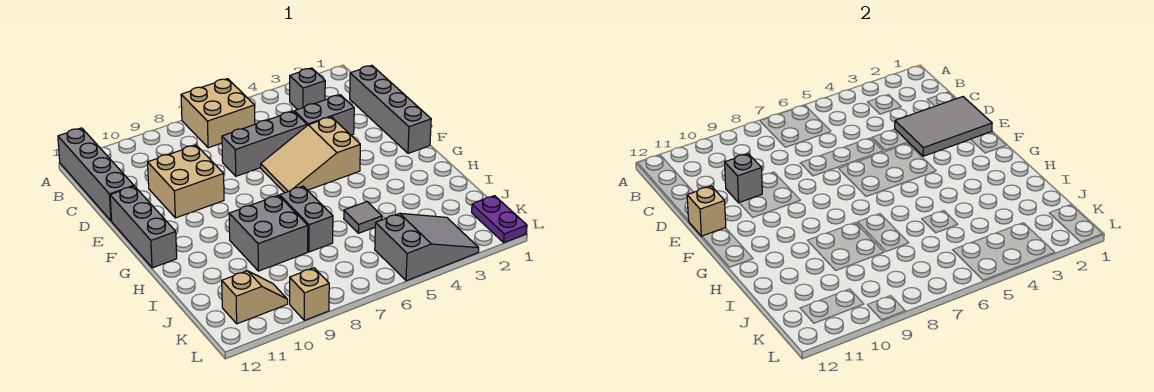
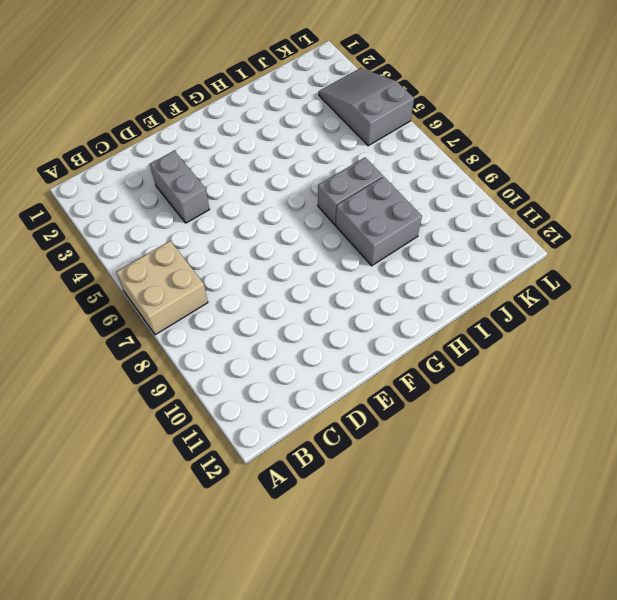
none -> grey 1x4 brick [58,128,134,221]
none -> grey 1x1 brick [290,68,325,110]
none -> grey 1x4 brick [350,65,431,153]

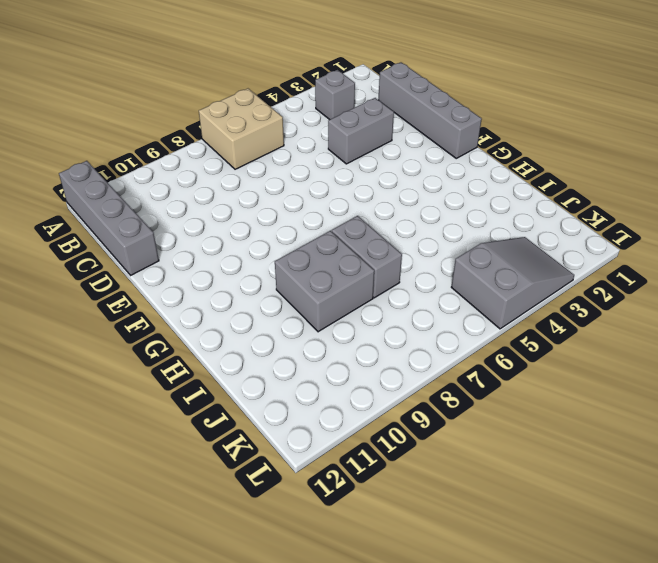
none -> grey 1x3 brick [222,111,307,176]
none -> tan 2x2 brick [148,145,224,218]
none -> tan 2x3 slope [261,117,360,193]

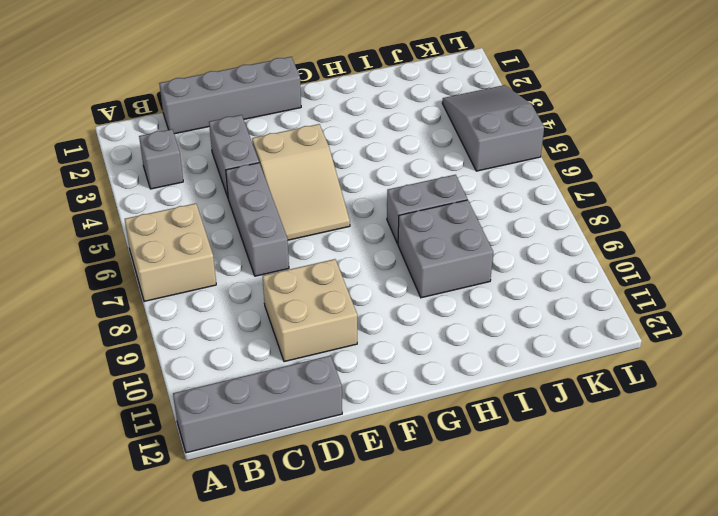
none -> grey 1x3 brick [110,186,177,268]
none -> grey 1x1 tile [344,202,382,233]
none -> purple 1x2 plate [472,196,527,243]

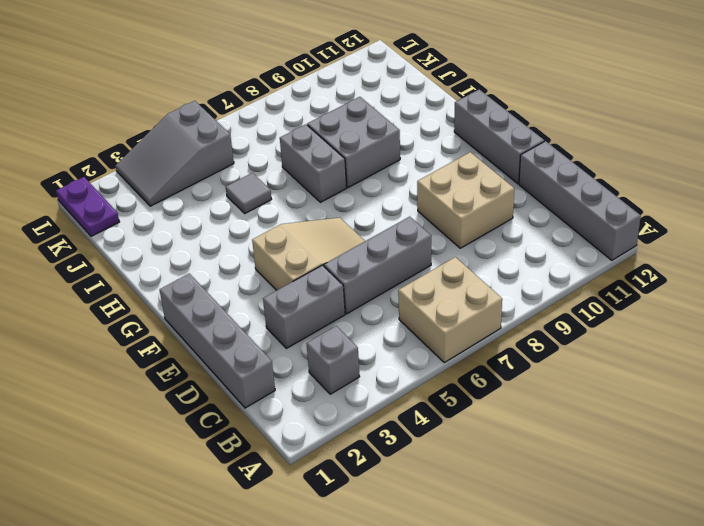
none -> tan 1x2 slope [222,271,288,324]
none -> tan 1x1 brick [290,268,329,320]
none -> grey 2x3 tile [895,97,992,156]

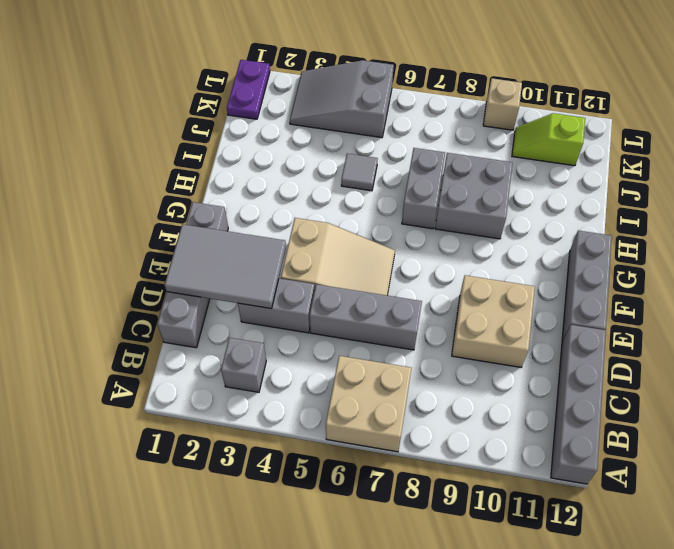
lime 1x2 slope [512,113,585,166] -> tan 1x2 slope [222,271,288,324]
none -> grey 1x1 brick [725,154,762,203]
none -> tan 1x1 brick [687,186,726,236]

